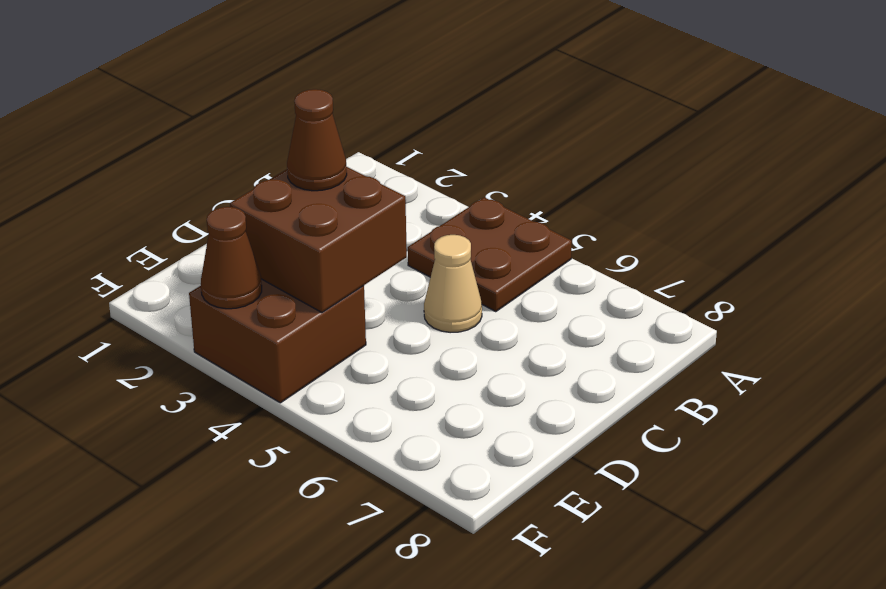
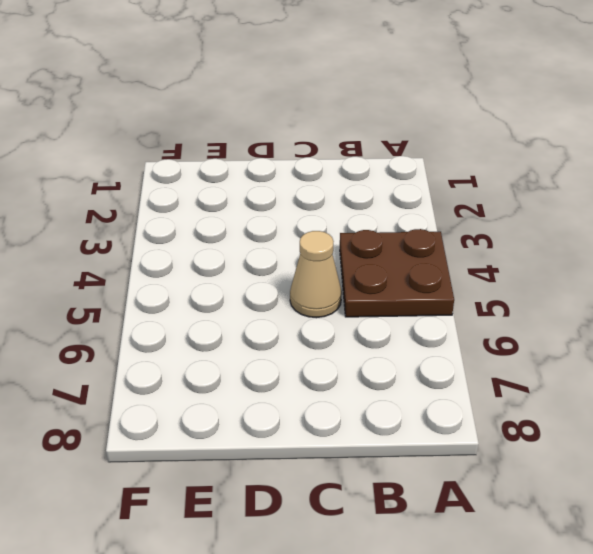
none -> brown 2x2 brick [189,279,366,403]
none -> brown 2x2 brick [230,167,407,312]

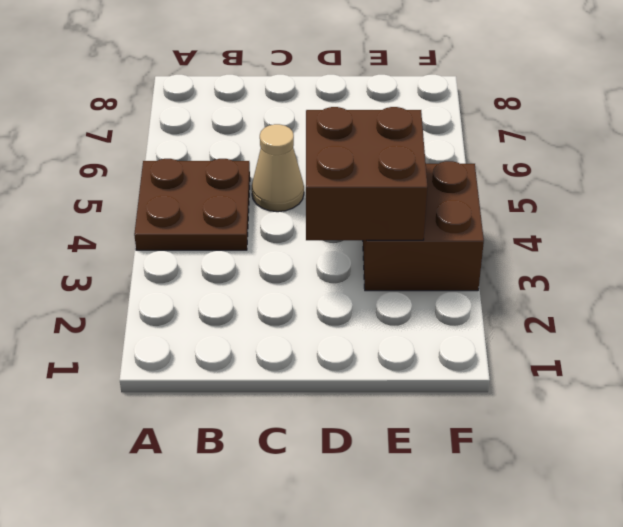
none -> brown 1x1 cone [201,207,262,309]
none -> brown 1x1 cone [287,89,347,191]

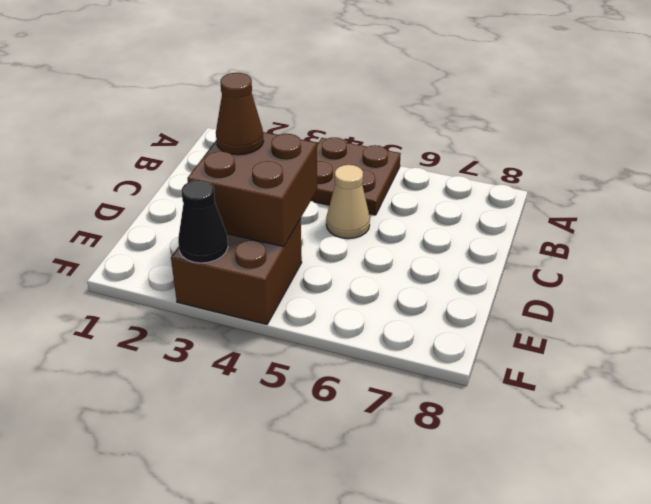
black 1x1 cone [178,180,228,263] -> brown 1x1 cone [201,207,262,309]

